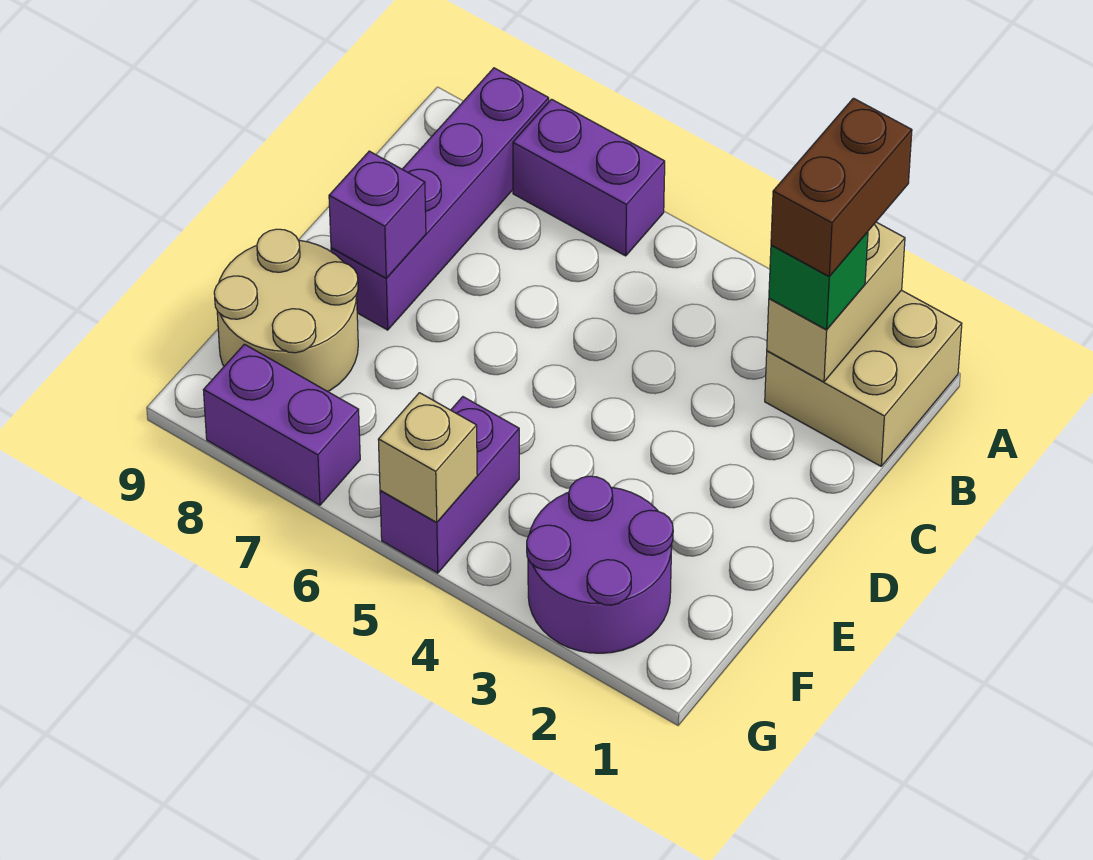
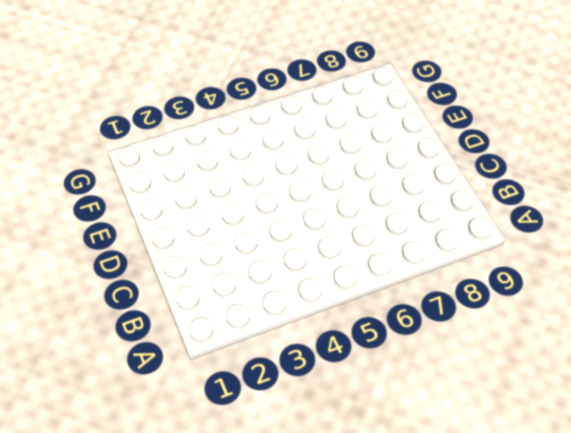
none -> tan 2x2 brick [765,290,962,466]
none -> purple 1x2 brick [513,99,665,256]
none -> purple 1x4 brick [331,68,549,330]

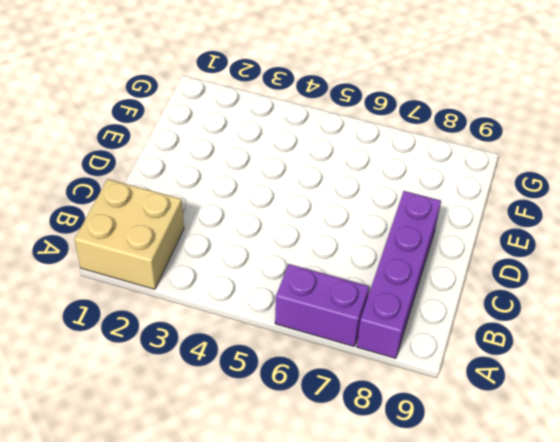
none -> tan 2x2 round brick [214,229,358,391]
none -> purple 2x2 round brick [527,476,673,653]
none -> purple 1x2 brick [380,397,519,573]

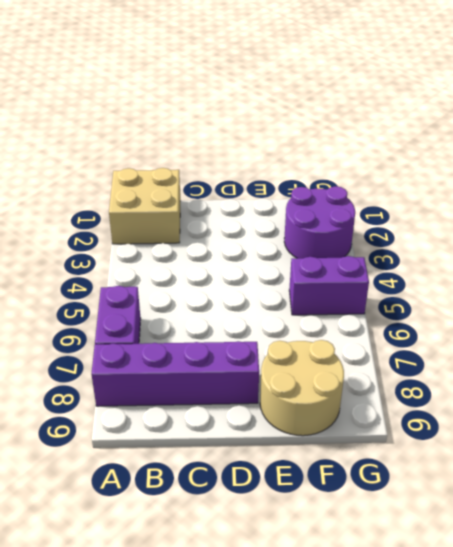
none -> purple 1x2 brick [204,344,360,505]
none -> tan 1x2 brick [767,222,905,382]
none -> purple 1x1 brick [329,151,426,278]

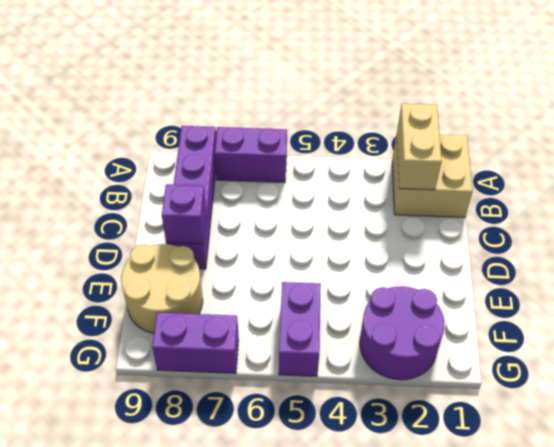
none -> tan 1x1 brick [378,393,477,522]
none -> green 1x1 brick [769,232,868,330]
none -> brown 1x2 brick [771,98,912,276]

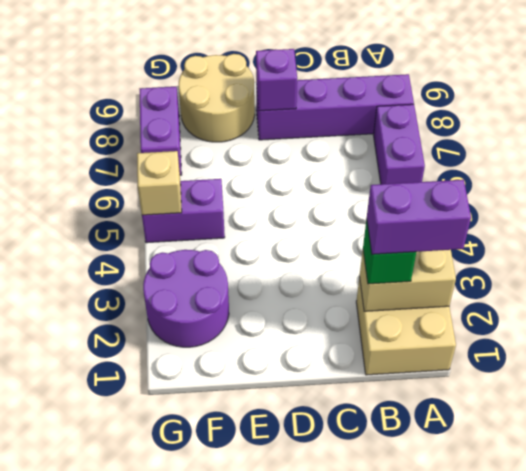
purple 1x2 brick [367,180,471,254] -> brown 1x2 brick [771,98,912,276]

